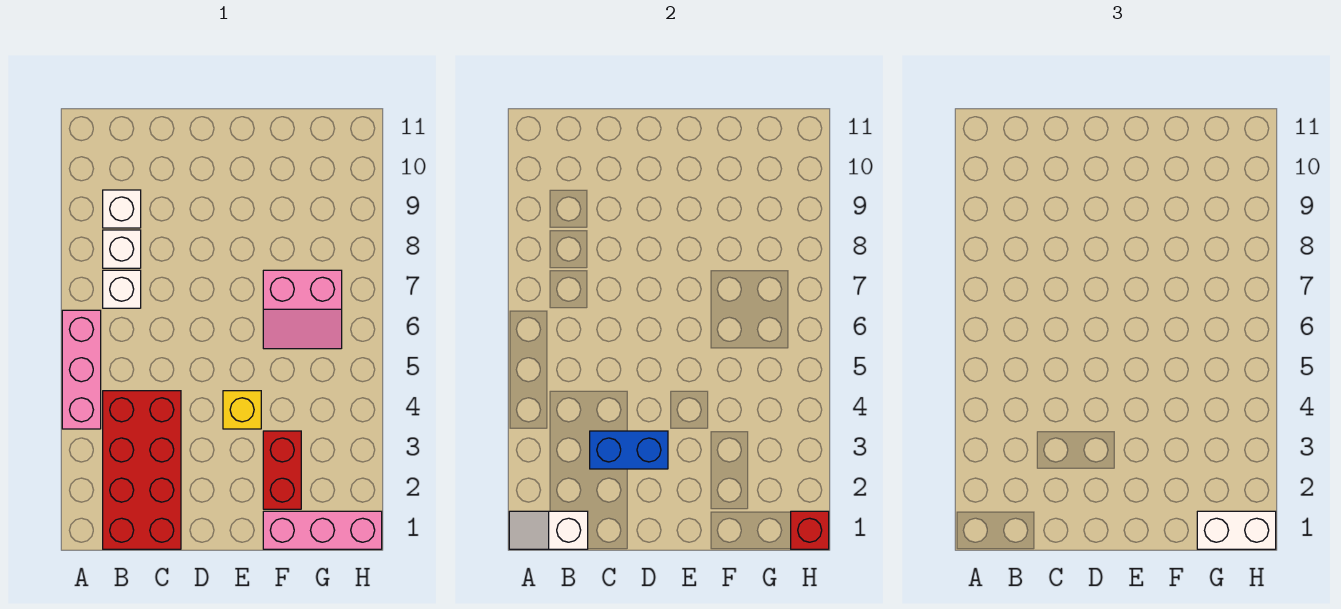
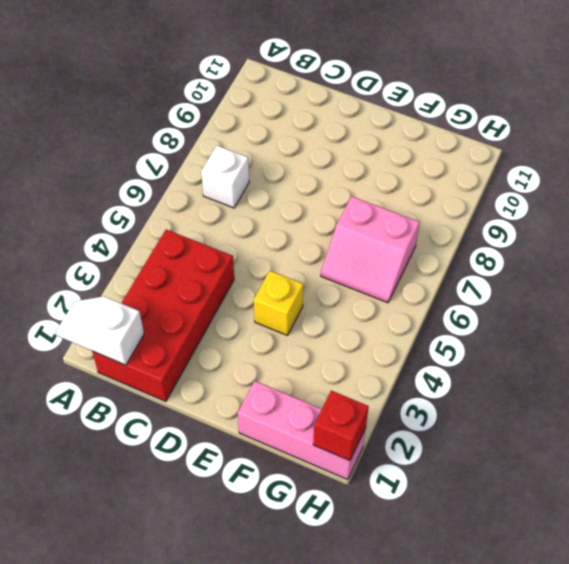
none -> pink 1x3 brick [62,310,101,429]
none -> white 1x1 brick [103,230,141,268]
none -> white 1x1 brick [103,190,141,228]

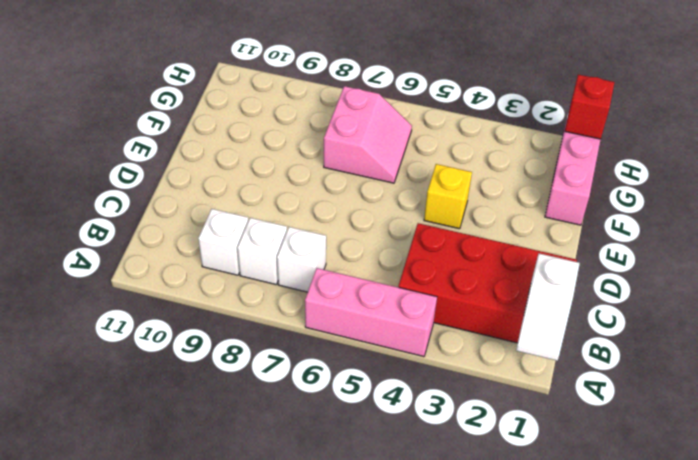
none -> red 1x2 brick [263,431,301,509]
none -> blue 1x2 brick [590,431,668,469]
none -> white 1x2 brick [1197,511,1276,549]

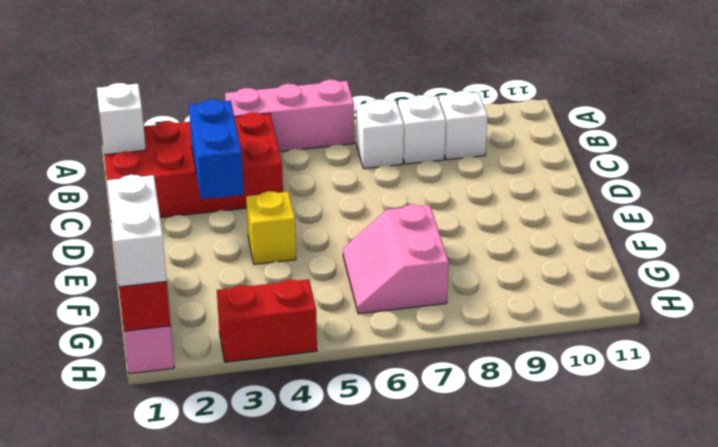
red 1x2 brick [217,279,317,362] -> red 1x2 brick moved to [263,431,301,509]

